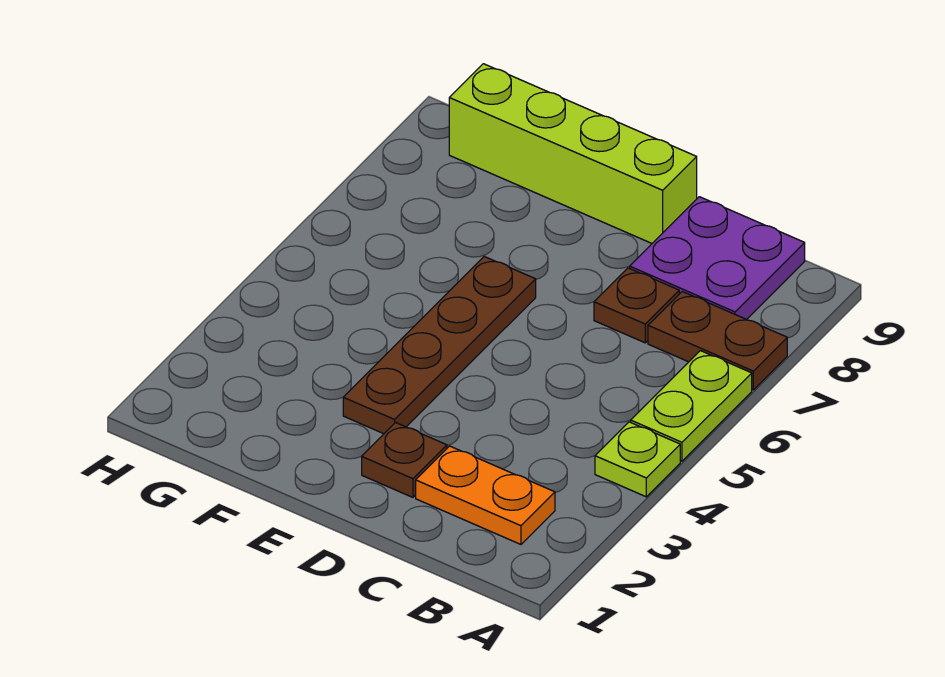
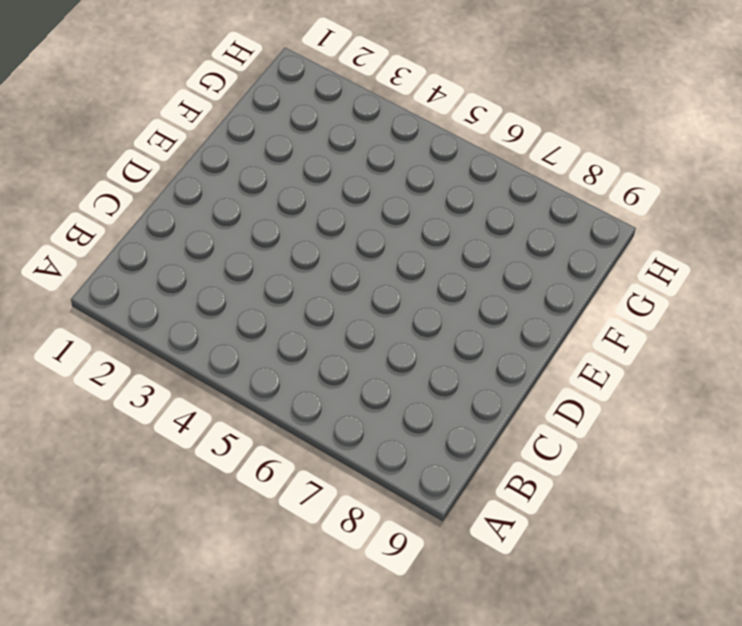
none -> lime 1x1 plate [595,422,680,497]
none -> lime 1x2 plate [631,351,752,461]

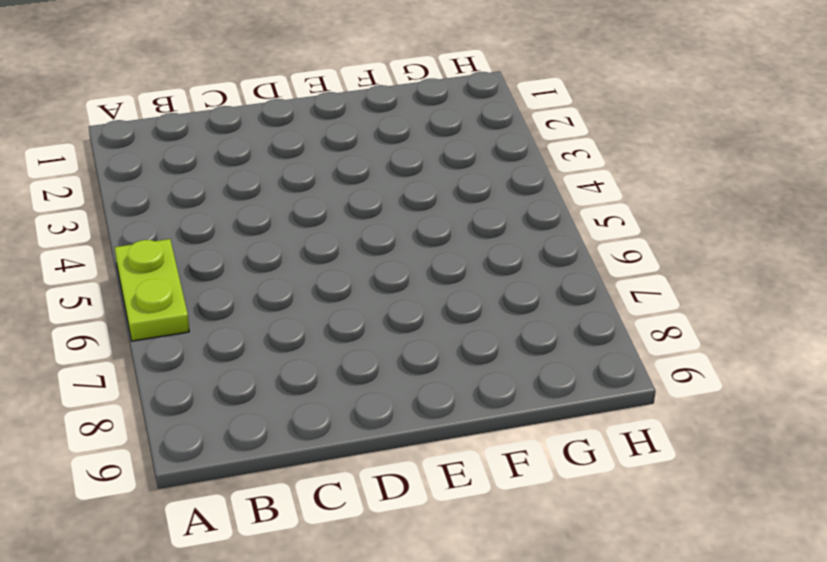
none -> lime 1x1 plate [595,422,680,497]
none -> brown 1x2 plate [648,292,787,390]

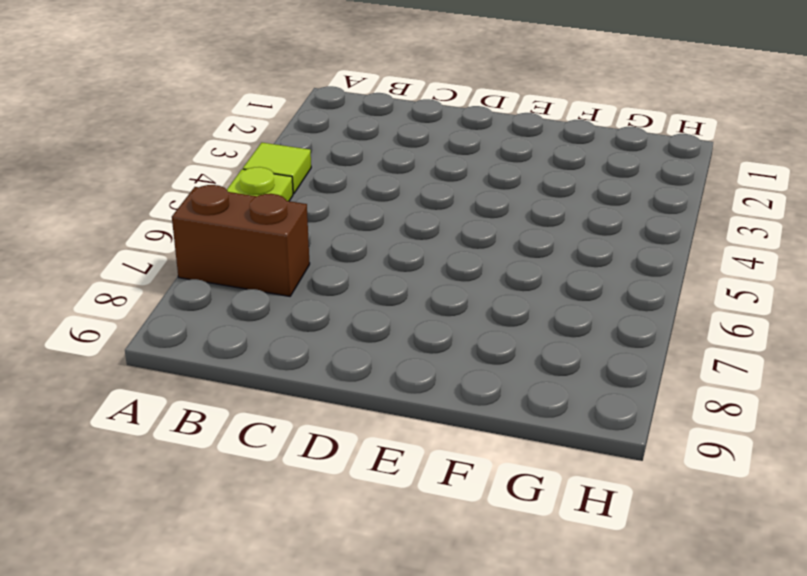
lime 1x1 tile [243,143,311,194] -> lime 1x1 plate [595,422,680,497]
brown 1x2 brick [172,185,310,296] -> brown 1x2 plate [648,292,787,390]
none -> orange 1x2 plate [416,446,555,544]
none -> purple 2x2 plate [630,197,805,319]

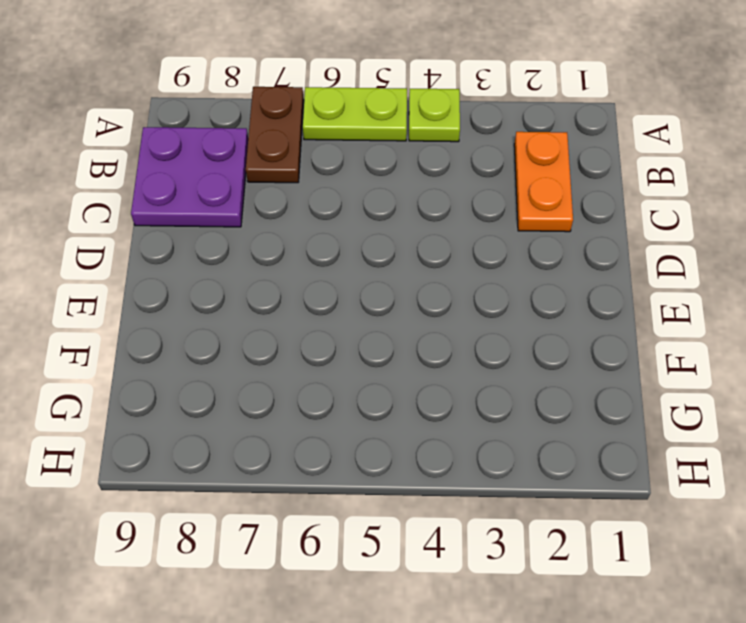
none -> brown 1x1 plate [594,268,679,343]
none -> brown 1x1 plate [362,423,447,497]

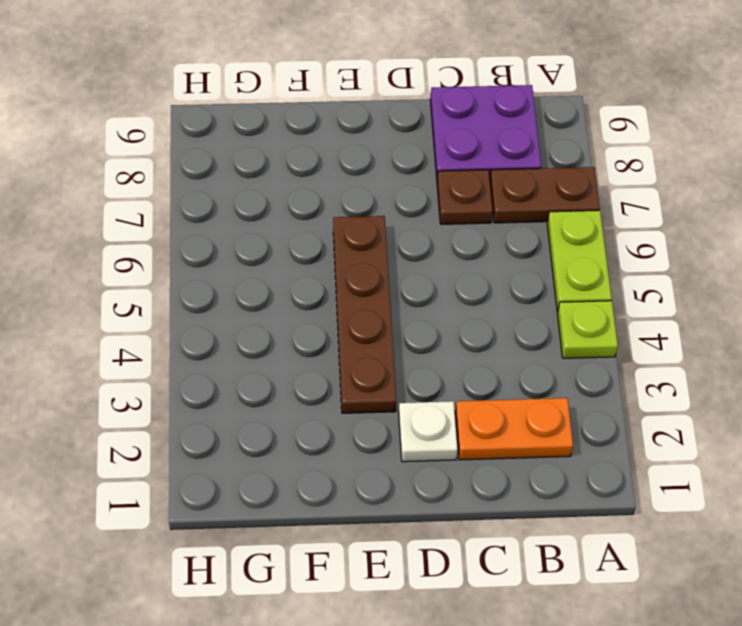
white 1x1 plate [399,401,458,462] -> brown 1x1 plate [362,423,447,497]
none -> lime 1x4 brick [449,64,697,243]

